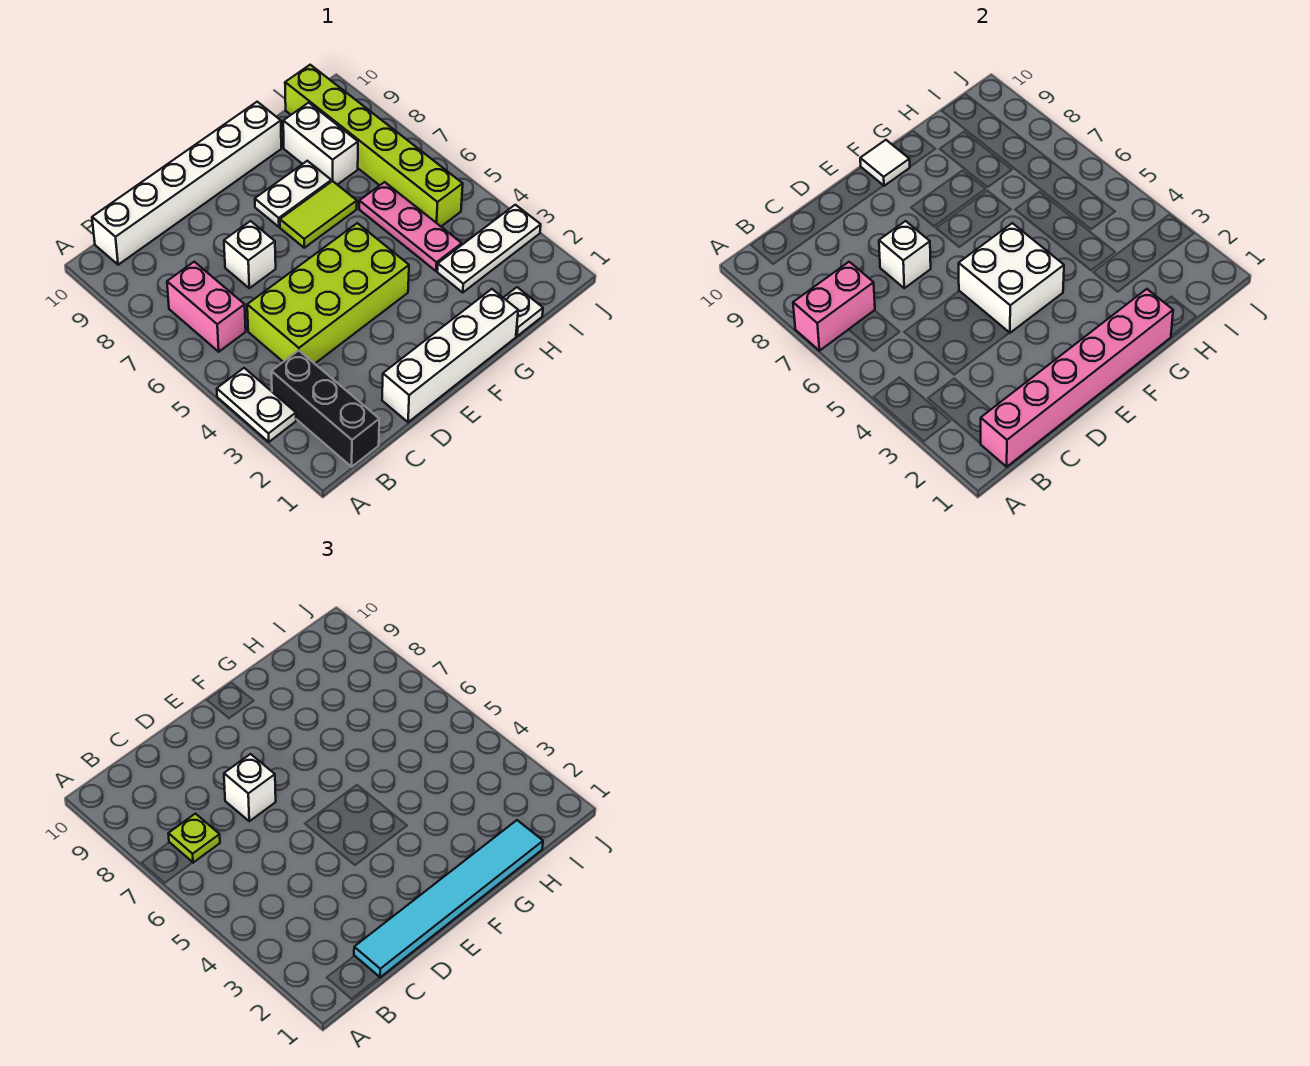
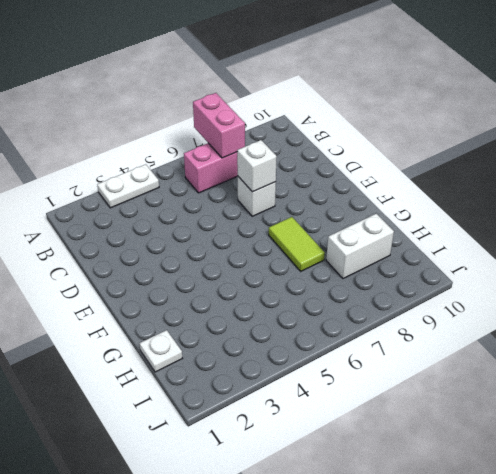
none -> black 1x3 brick [271,350,379,467]
none -> white 1x6 brick [92,102,281,265]
none -> lime 2x4 brick [247,223,409,364]

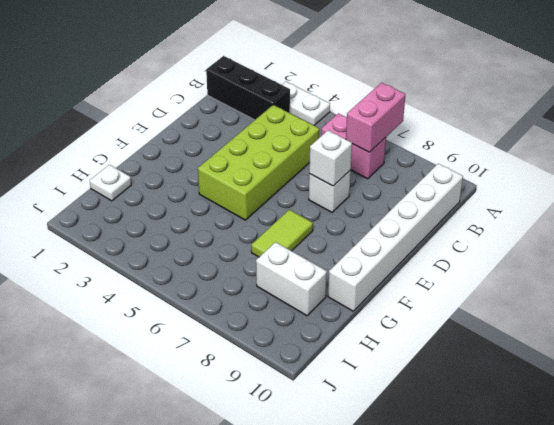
none -> white 1x4 brick [382,289,518,422]
none -> white 1x2 plate [255,161,331,227]
none -> white 1x3 plate [437,205,541,292]

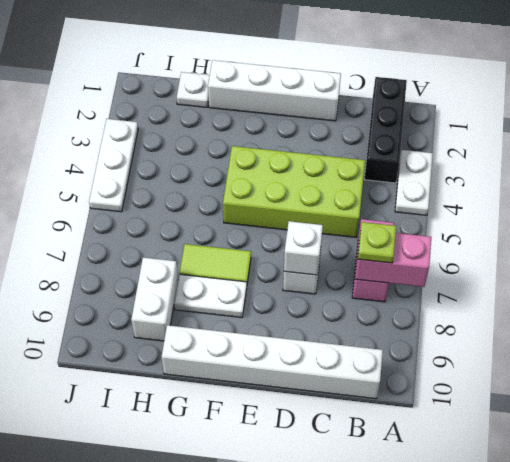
white 1x3 plate [89,119,138,212] -> white 1x3 plate turned to [437,205,541,292]
none -> pink 1x3 plate [359,182,462,271]
none -> lime 1x6 brick [285,65,463,226]
none -> pink 1x6 brick [981,289,1173,467]

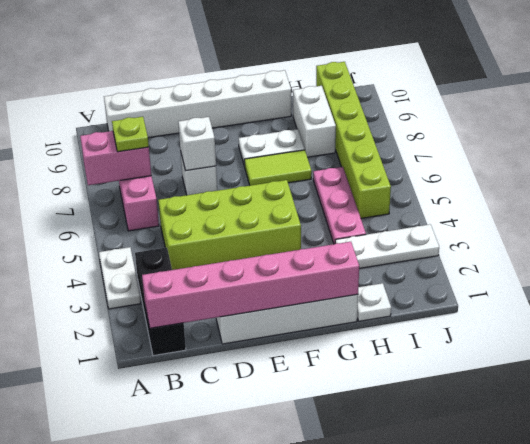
none -> white 2x2 brick [959,223,1064,333]
none -> white 1x1 tile [860,140,910,186]
none -> cyan 1x6 tile [354,820,543,977]

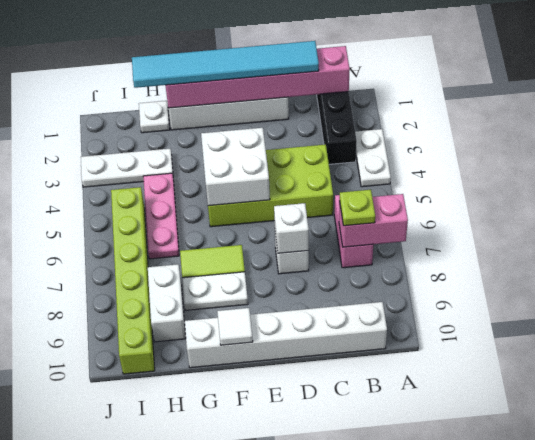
none -> white 1x1 brick [224,754,276,821]

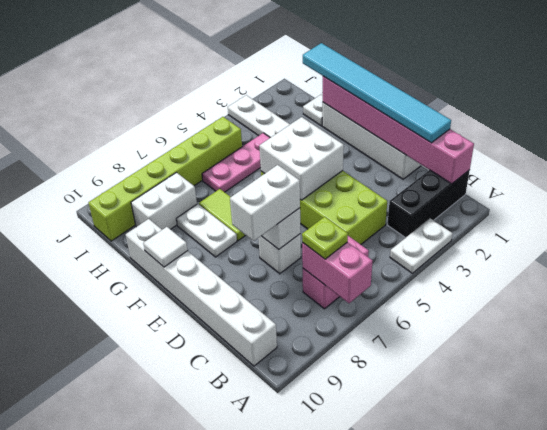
white 1x2 brick [230,165,300,241] -> white 1x1 brick [224,754,276,821]

